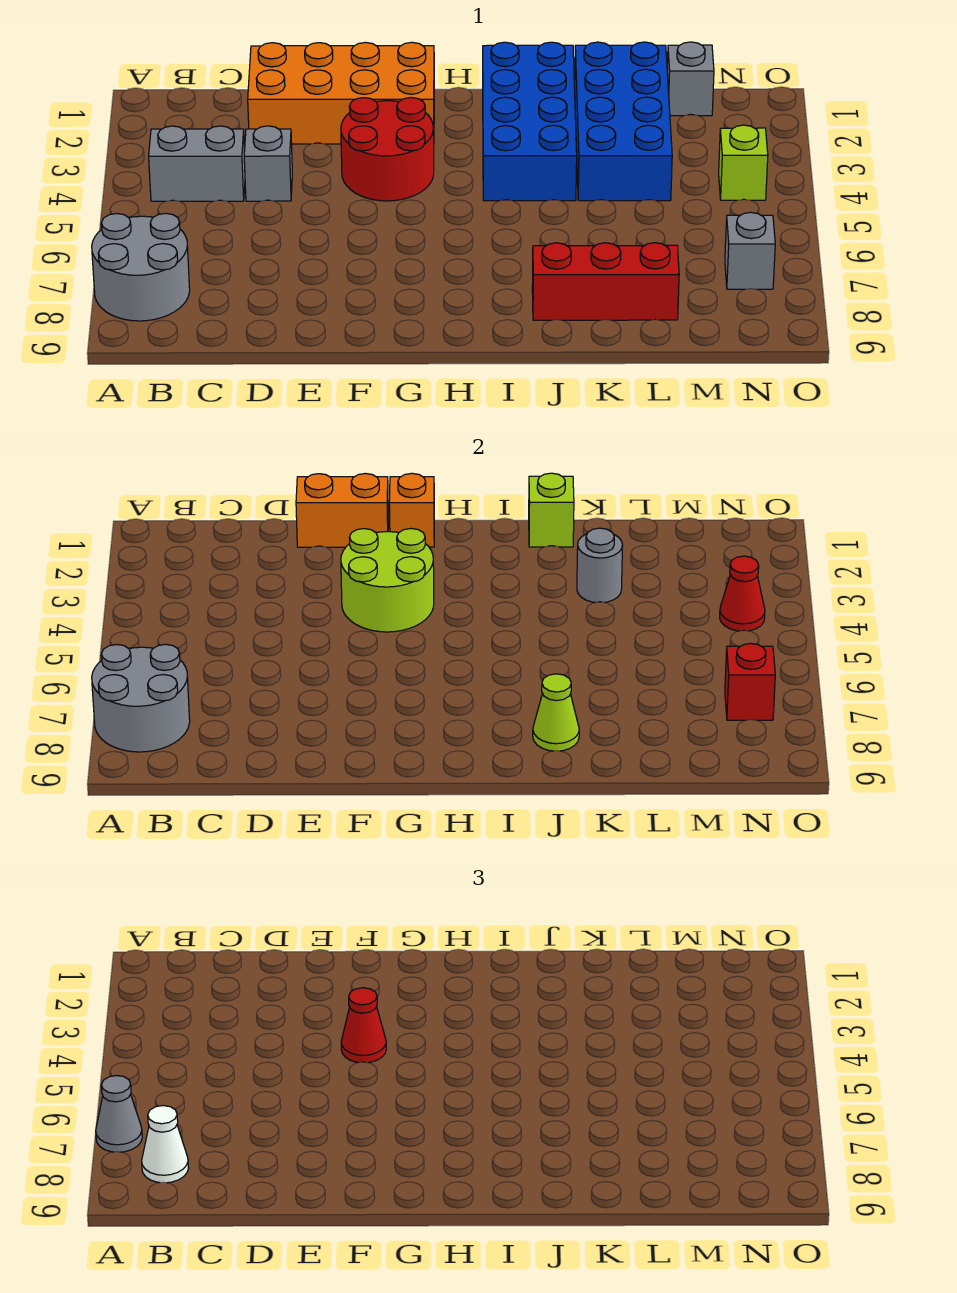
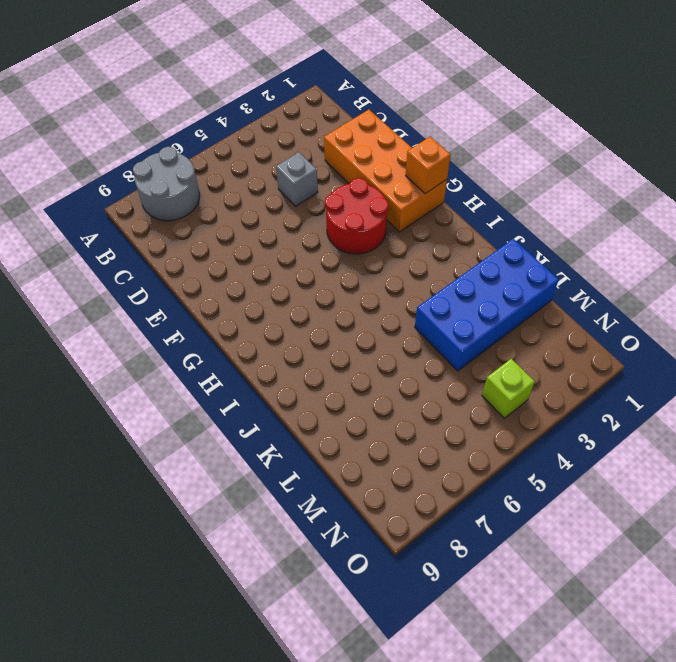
none -> grey 1x2 brick [149,126,245,201]
none -> blue 2x4 brick [483,42,577,201]
none -> red 1x3 brick [532,243,679,320]

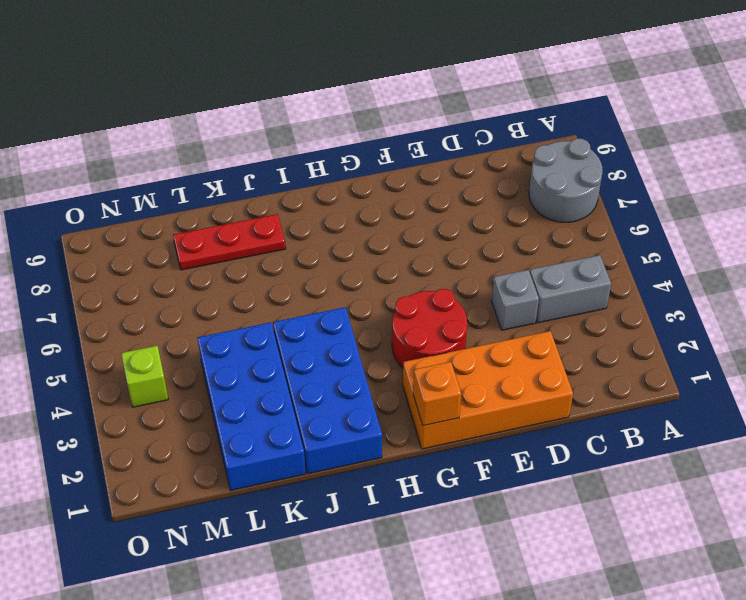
red 1x3 plate [173,214,286,270] -> red 1x3 brick [532,243,679,320]
none -> grey 1x1 brick [667,42,714,116]
none -> grey 1x1 brick [725,212,775,289]
none -> grey 2x2 round brick [92,644,190,752]

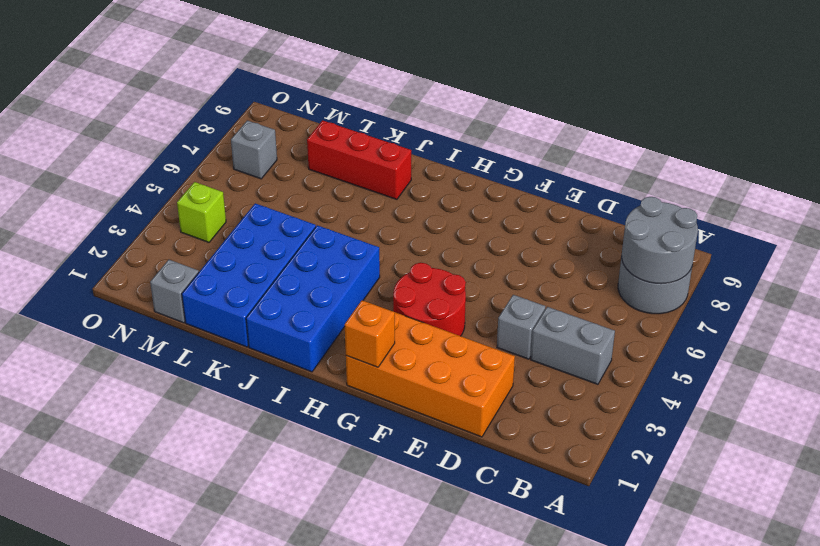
none -> orange 1x2 brick [296,473,388,547]
none -> lime 2x2 round brick [341,529,434,632]
none -> lime 1x1 brick [529,473,574,547]

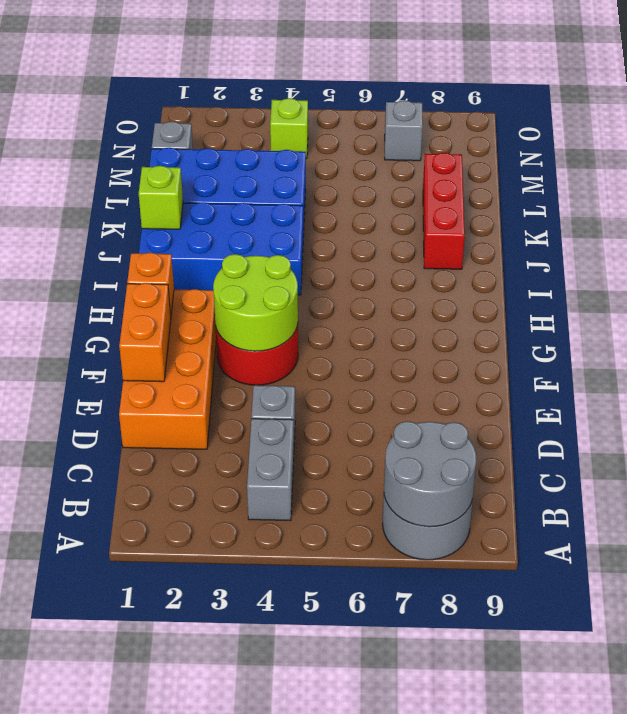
none -> lime 1x1 cone [533,674,579,751]
none -> grey 1x1 round brick [577,528,623,603]
none -> red 1x1 cone [720,556,765,631]

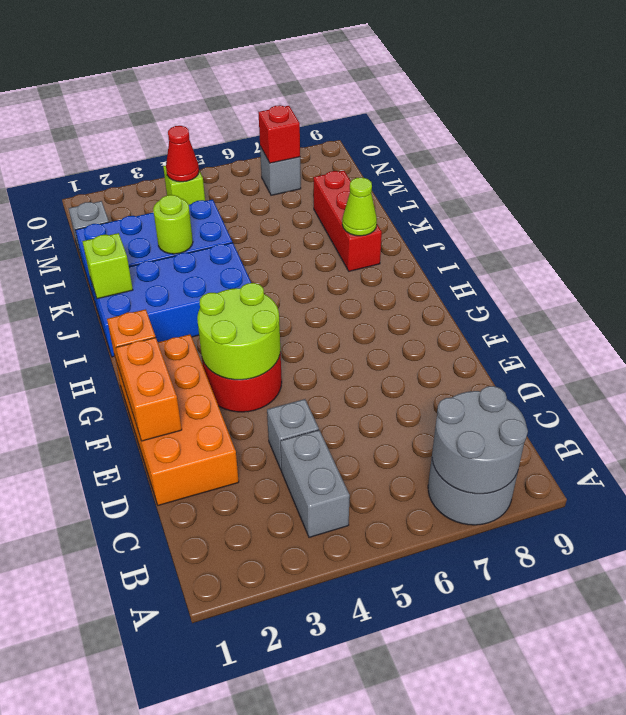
lime 1x1 round brick [153,195,193,254] -> grey 1x1 round brick [577,528,623,603]
none -> grey 1x1 cone [96,1076,142,1152]
none -> white 1x1 cone [142,1106,188,1183]
none -> red 1x1 cone [341,988,386,1063]

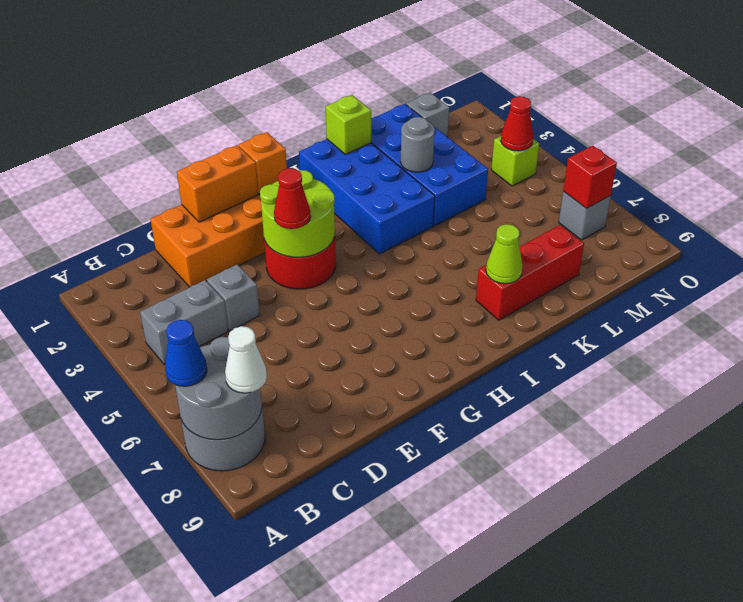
blue 1x1 cone [165,320,207,386] -> grey 1x1 cone [96,1076,142,1152]

